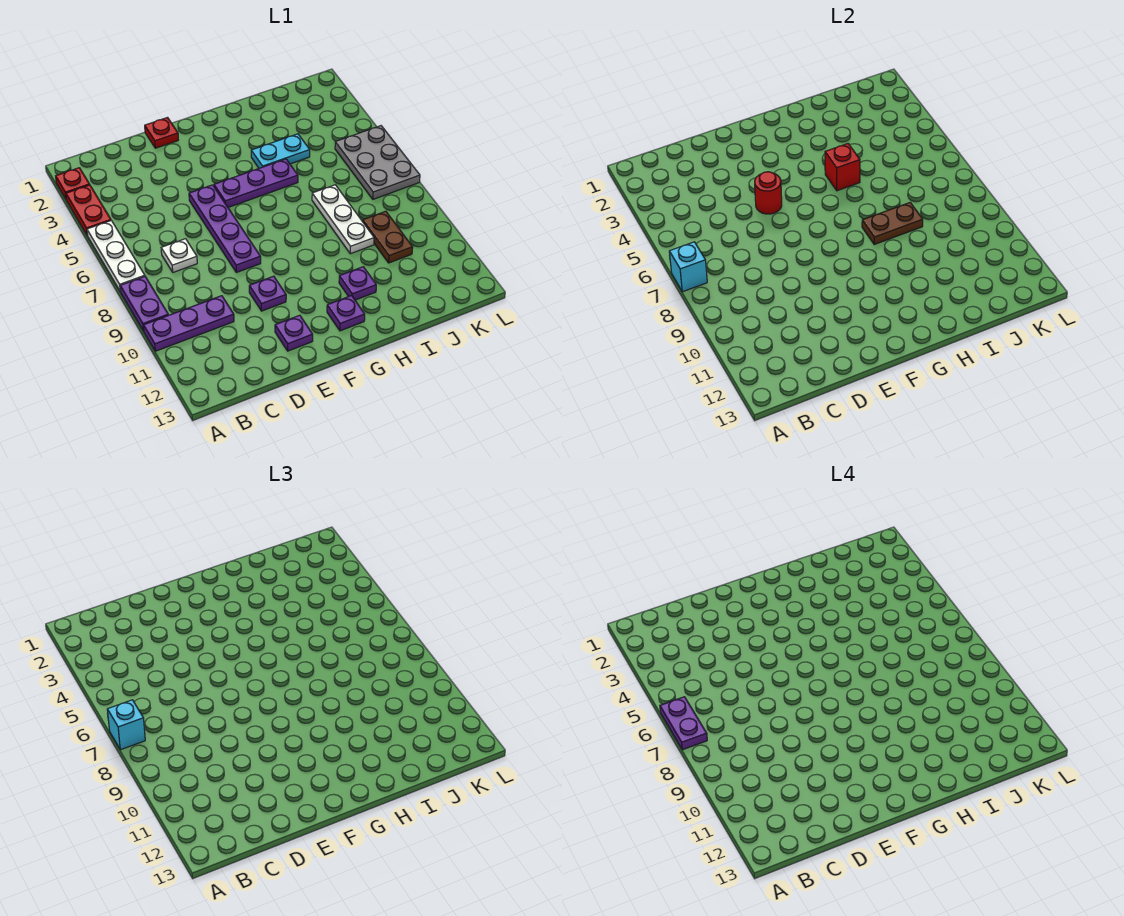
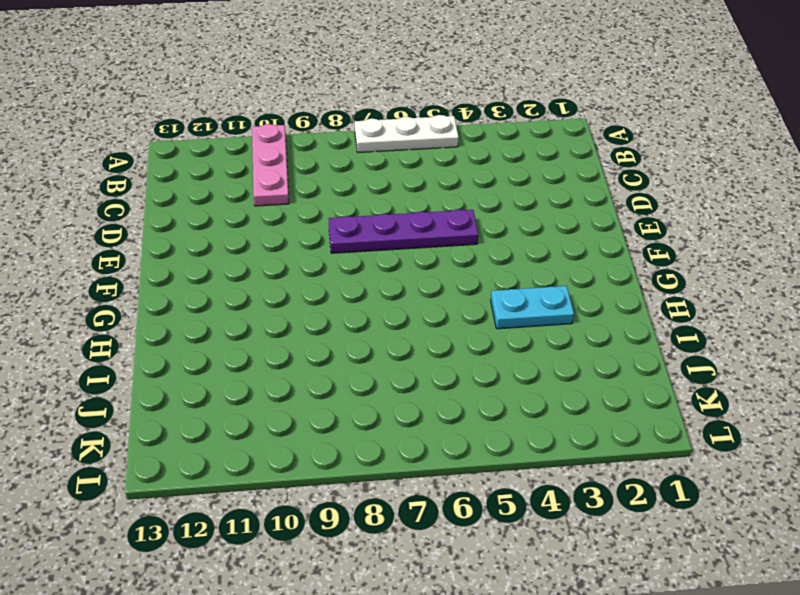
pink 1x3 plate [252,124,289,206] -> purple 1x3 plate [143,296,234,351]
cyan 1x2 plate [491,286,574,329] -> cyan 1x2 plate turned to [251,134,310,168]
none -> red 1x1 plate [56,168,90,199]
none -> red 1x2 plate [66,185,111,235]
none -> purple 1x2 plate [120,277,168,331]

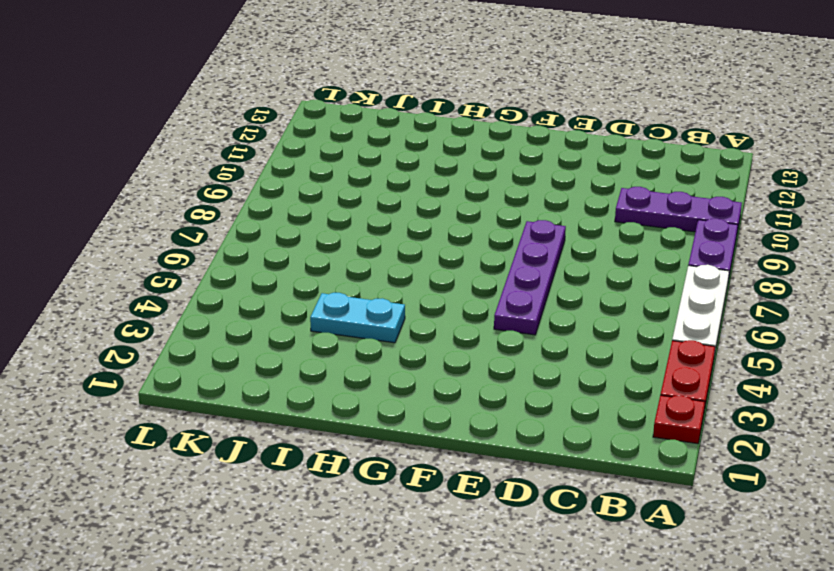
none -> white 1x1 plate [161,239,197,272]
none -> red 1x1 plate [145,118,178,148]
none -> purple 1x1 plate [249,276,286,311]

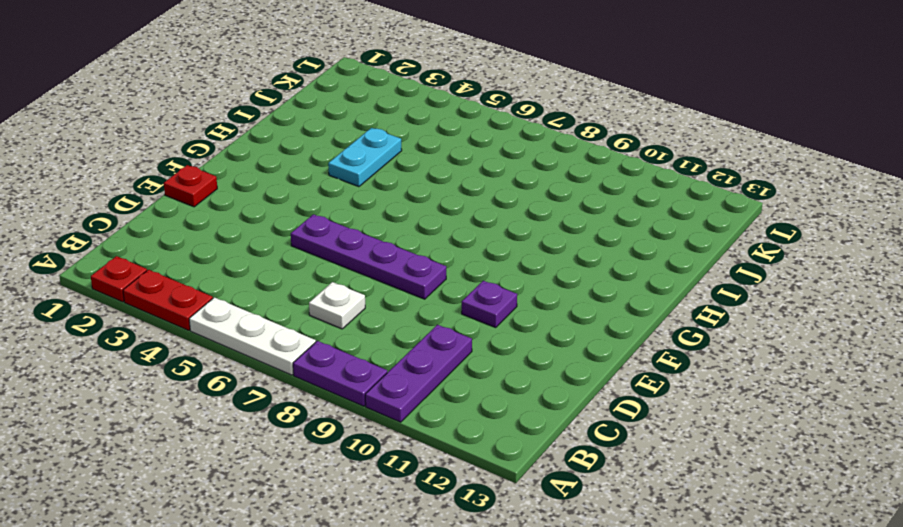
none -> purple 1x1 plate [275,315,313,351]
none -> purple 1x3 plate [214,159,298,207]
none -> purple 1x1 plate [327,296,365,331]

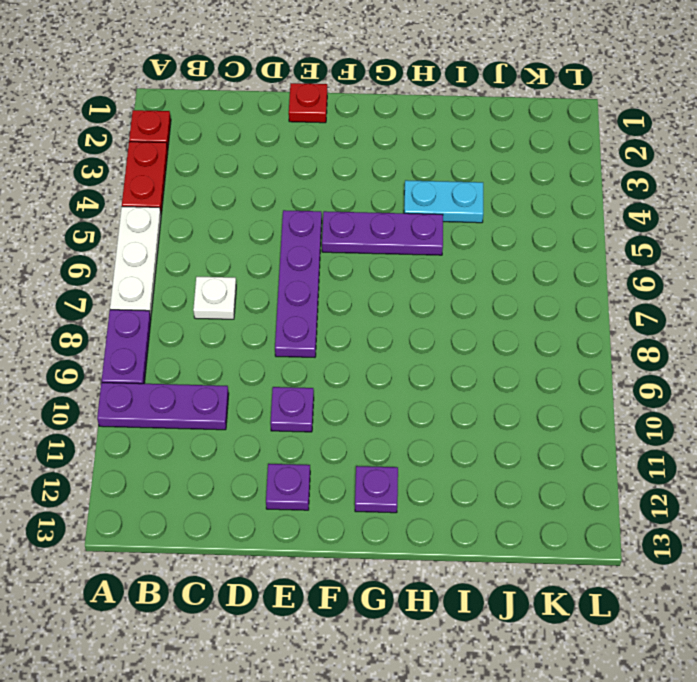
none -> purple 1x1 plate [339,267,376,300]
none -> white 1x3 plate [312,185,374,254]
none -> brown 1x2 plate [363,211,413,263]

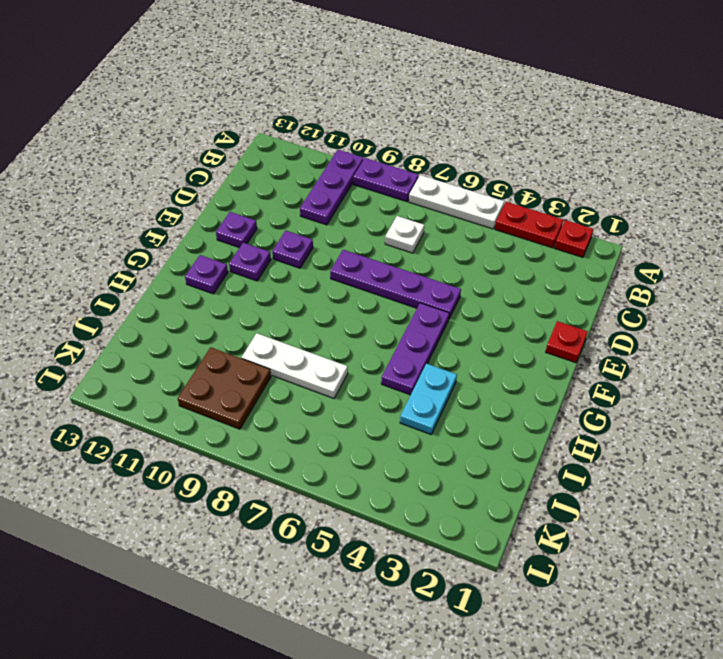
purple 1x1 plate [229,243,271,281] -> purple 1x1 plate moved to [339,267,376,300]
brown 2x2 plate [178,347,271,429] -> brown 1x2 plate [363,211,413,263]
none -> grey 2x3 plate [335,126,420,199]
none -> cyan 1x1 brick [669,242,707,292]
none -> red 1x1 round brick [755,172,782,214]

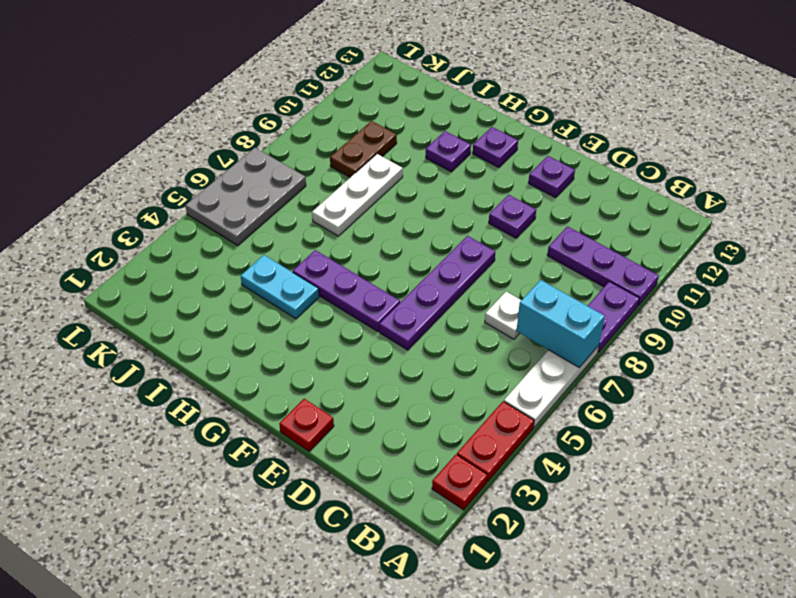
cyan 1x2 brick [517,280,605,368] -> cyan 1x1 brick [669,242,707,292]
none -> red 1x1 round brick [755,172,782,214]
none -> red 1x1 brick [825,144,860,191]
none -> brown 1x2 plate [862,203,923,244]

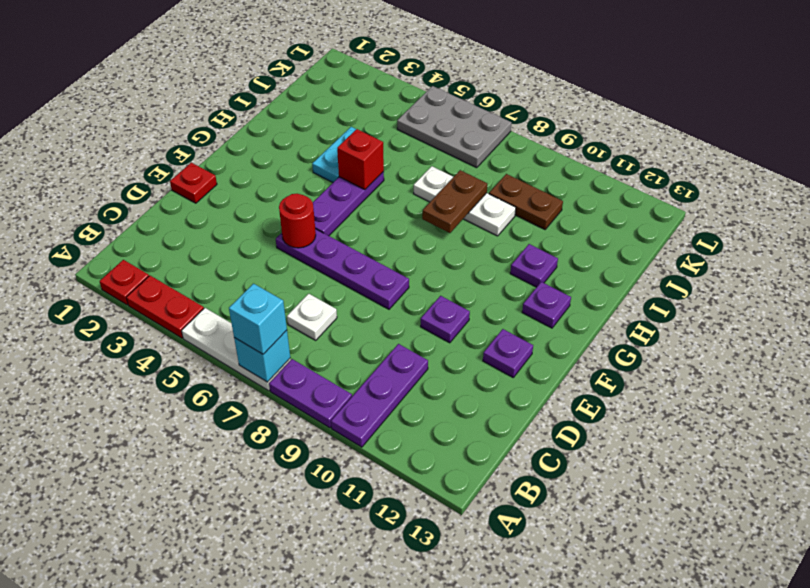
none -> purple 1x2 plate [660,697,707,750]

